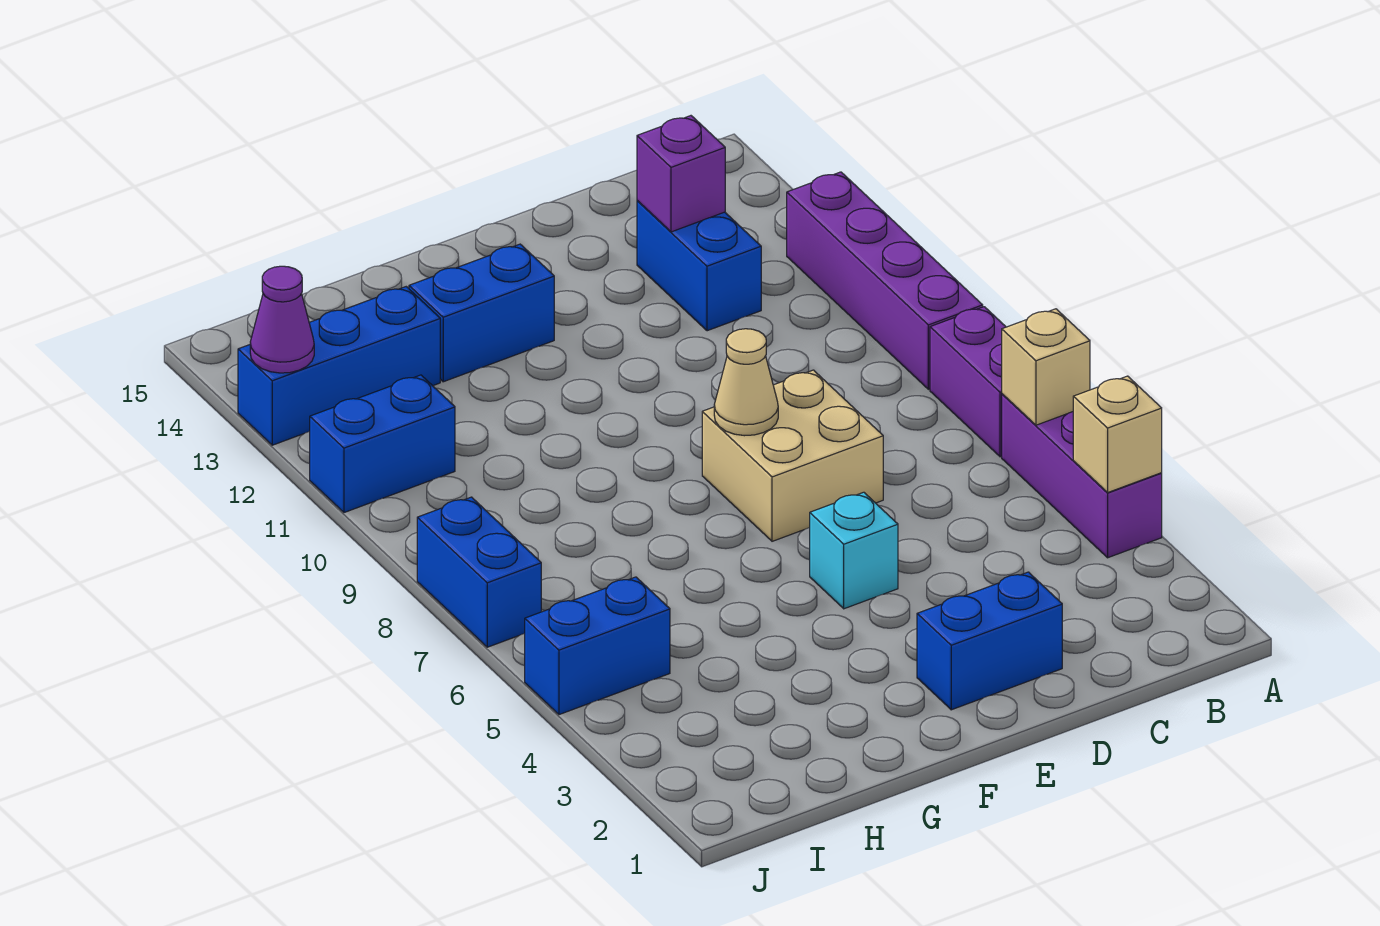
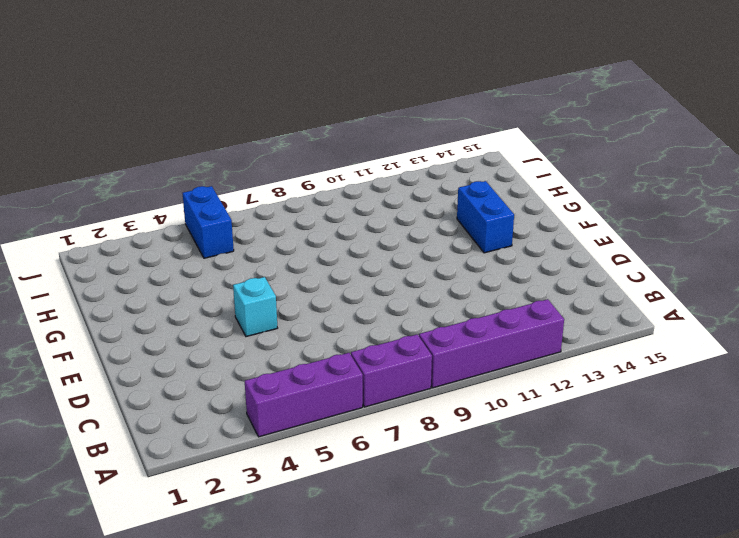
none -> blue 1x2 brick [637,201,761,331]
none -> blue 1x2 brick [917,572,1062,710]
none -> tan 2x2 brick [702,370,883,541]

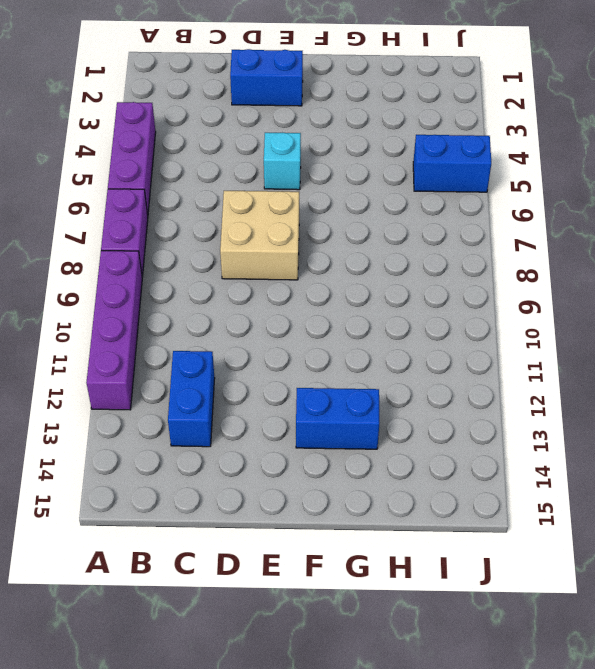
none -> blue 1x3 brick [238,287,440,445]
none -> blue 1x2 brick [310,375,455,513]
none -> blue 1x2 brick [417,497,541,647]

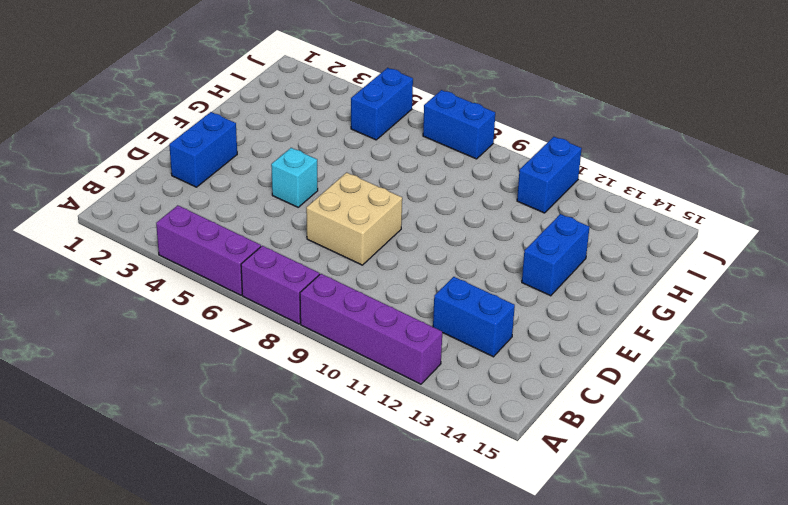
none -> blue 1x3 brick [238,287,440,445]
none -> tan 1x1 brick [1073,376,1162,492]
none -> tan 1x1 brick [1002,309,1090,425]

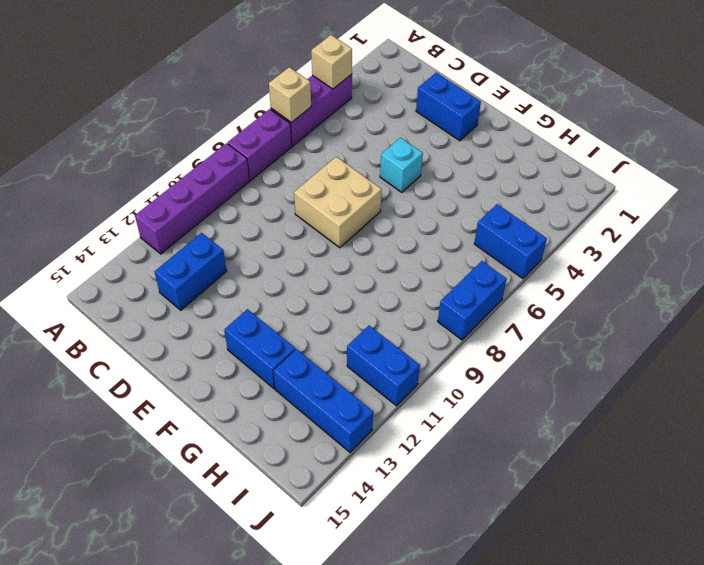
none -> purple 1x1 brick [637,116,725,232]
none -> tan 1x1 cone [714,329,778,436]
none -> purple 1x1 cone [250,266,314,373]

